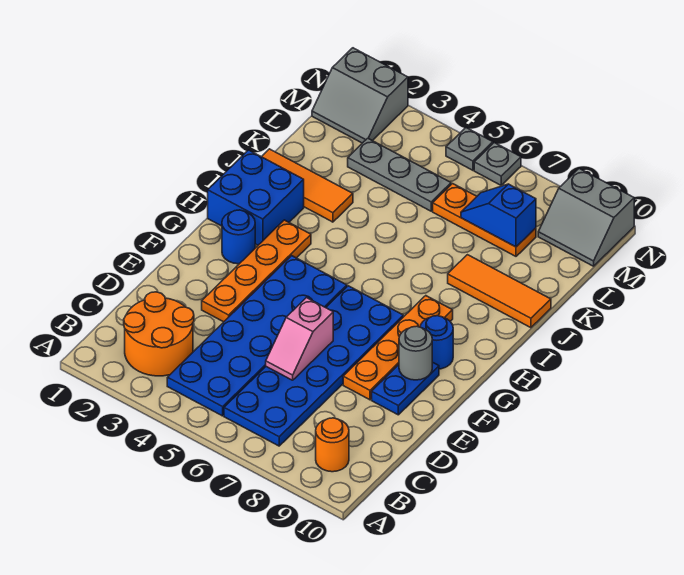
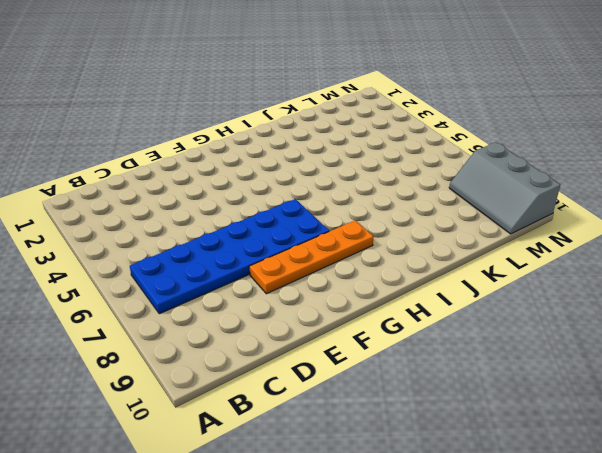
grey 2x3 slope [449,142,560,234] -> grey 2x2 slope [538,168,634,266]
none -> orange 2x2 round brick [124,292,194,376]
none -> blue 2x6 plate [167,256,347,416]
none -> orange 1x1 round brick [316,418,349,472]

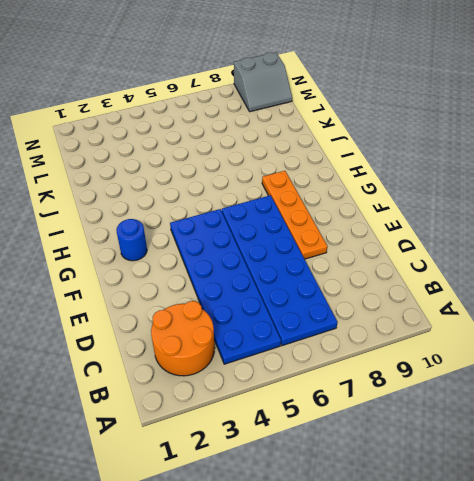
none -> orange 1x1 round brick [316,418,349,472]
none -> orange 1x4 plate [202,220,311,322]
none -> blue 1x2 plate [372,362,439,415]

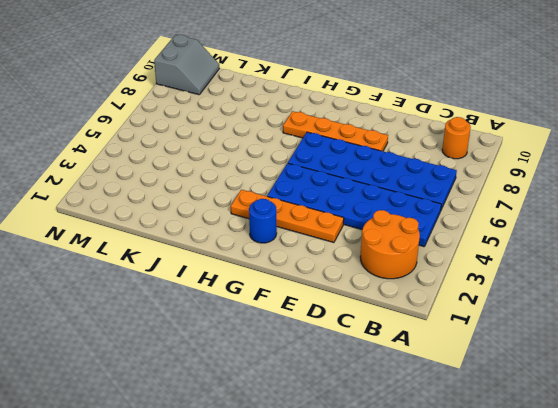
none -> blue 1x2 plate [372,362,439,415]
none -> blue 1x1 round brick [420,316,453,369]
none -> blue 2x2 brick [208,150,304,245]

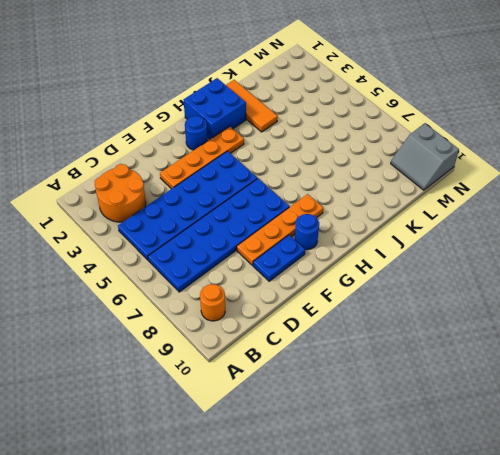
none -> orange 1x3 tile [448,255,551,328]
none -> grey 1x3 plate [348,138,451,211]
none -> orange 1x3 plate [433,184,536,256]

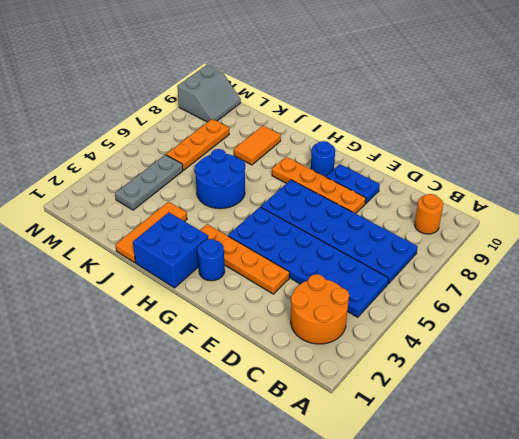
blue 2x2 round brick [194,149,245,209] -> none
orange 1x2 tile [234,126,281,165] -> orange 1x3 tile [448,255,551,328]
none -> grey 2x2 slope [312,48,408,143]
none -> grey 1x1 plate [446,128,493,170]
none -> grey 1x1 plate [474,143,521,185]

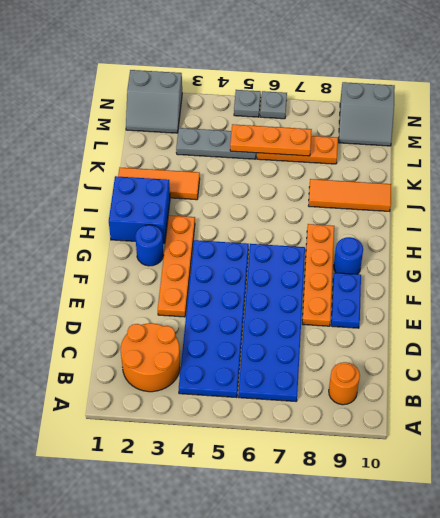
orange 1x3 plate [230,124,312,156] -> blue 1x2 slope [461,184,536,247]
none -> pink 1x2 slope [266,298,333,380]
none -> grey 1x1 round brick [399,326,432,380]

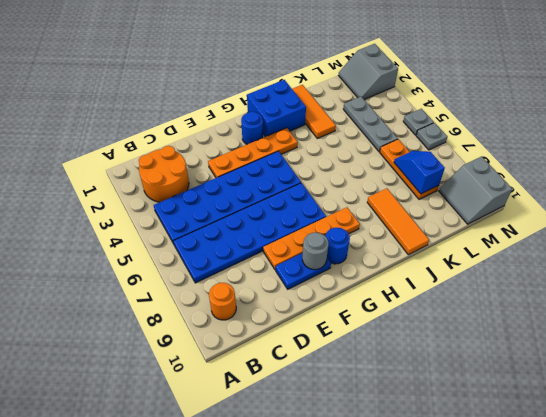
none -> pink 1x2 slope [266,298,333,380]

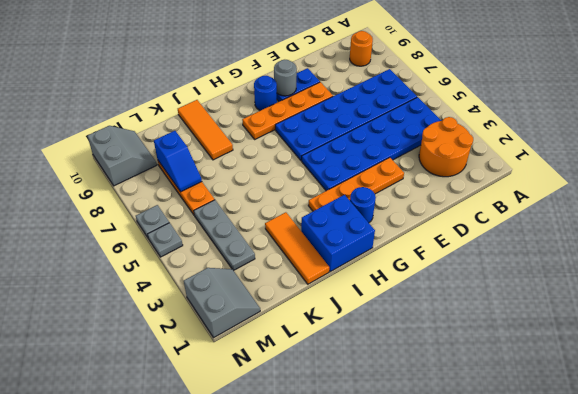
none -> pink 1x2 slope [266,298,333,380]

